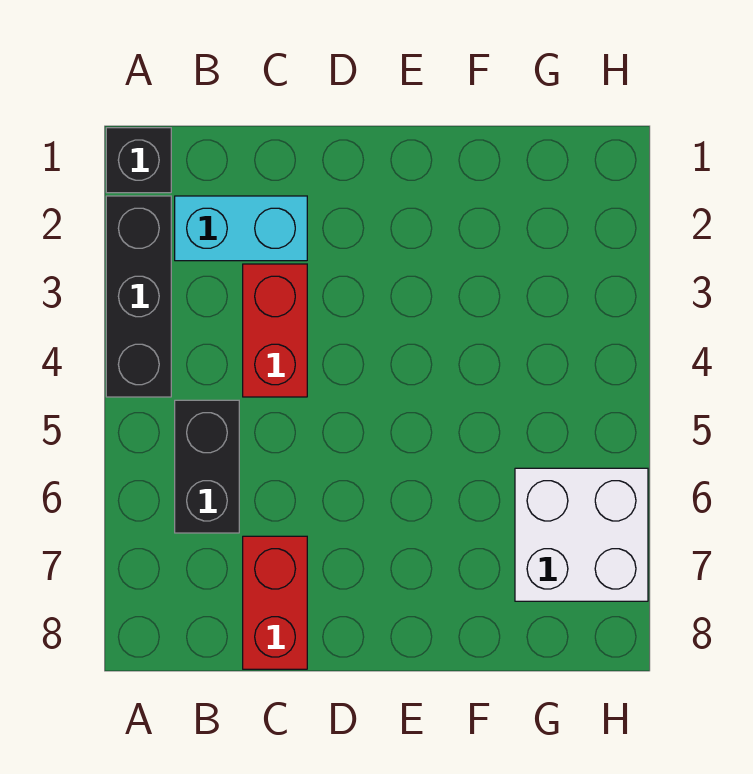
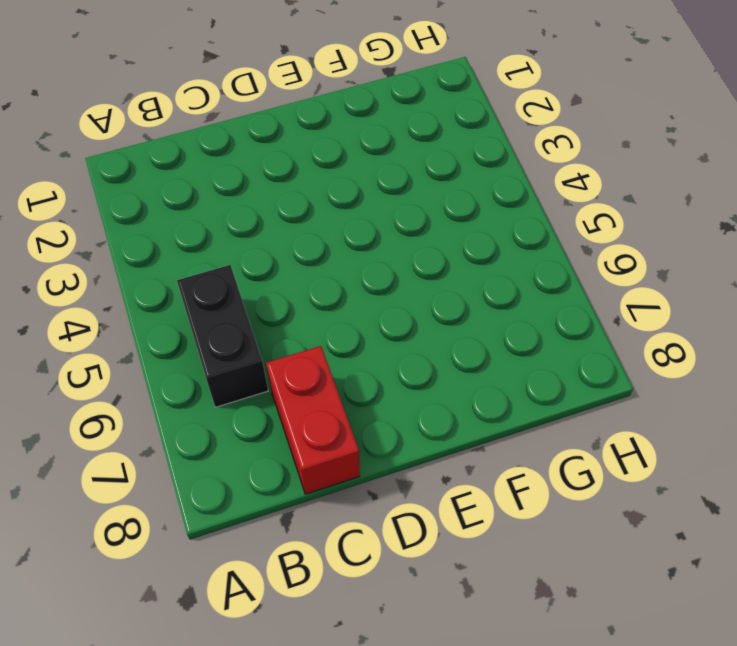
none -> black 1x1 brick [106,128,171,193]
none -> black 1x3 brick [106,196,171,397]

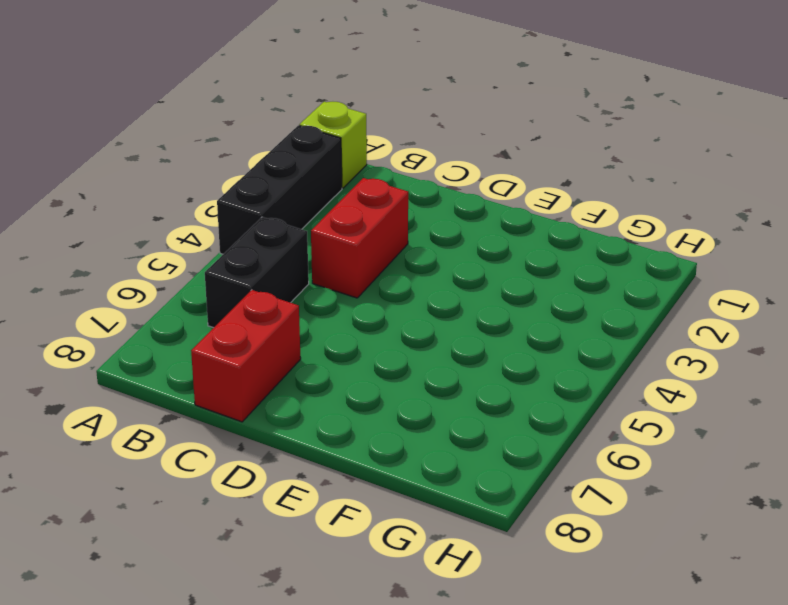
lime 1x1 brick [299,102,367,188] -> black 1x1 brick [106,128,171,193]
none -> cyan 1x2 brick [175,196,307,261]
none -> white 2x2 brick [515,468,648,601]

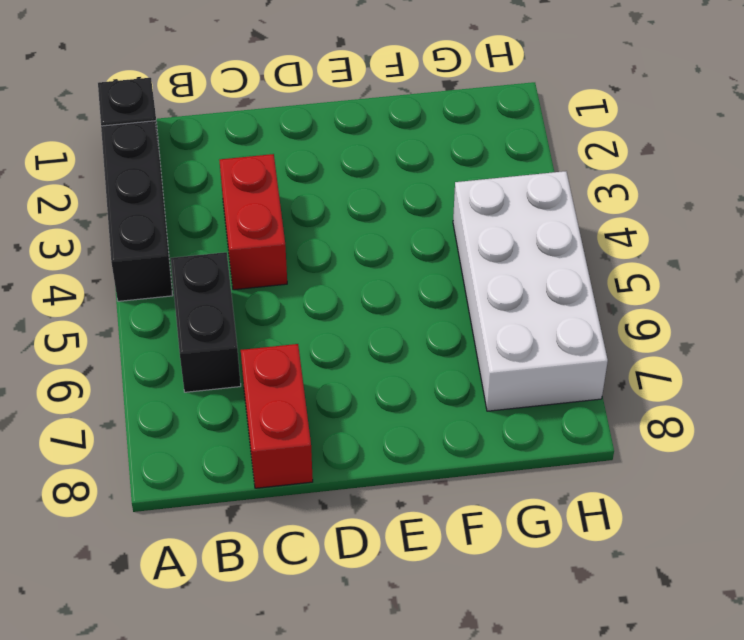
white 2x4 brick [453,171,608,411] -> white 2x2 brick [515,468,648,601]
none -> cyan 1x2 brick [175,196,307,261]

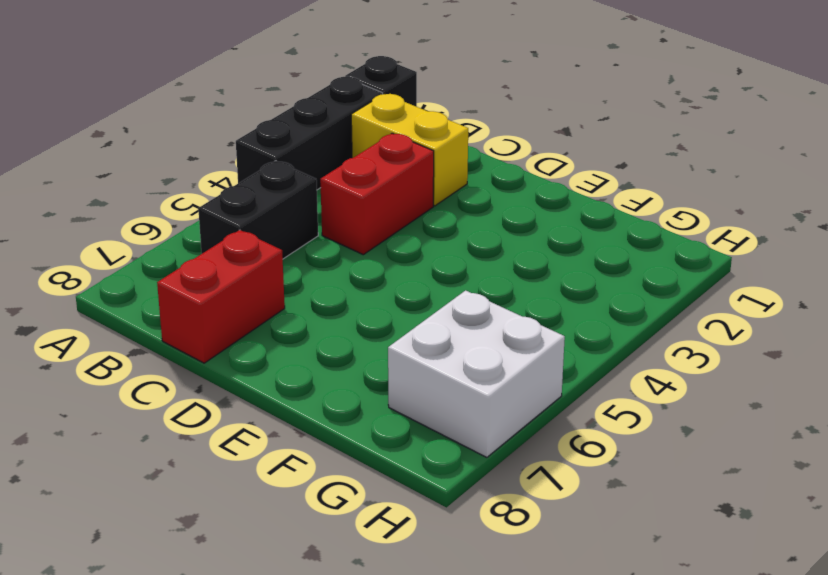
yellow 1x2 brick [351,94,468,206] -> cyan 1x2 brick [175,196,307,261]

